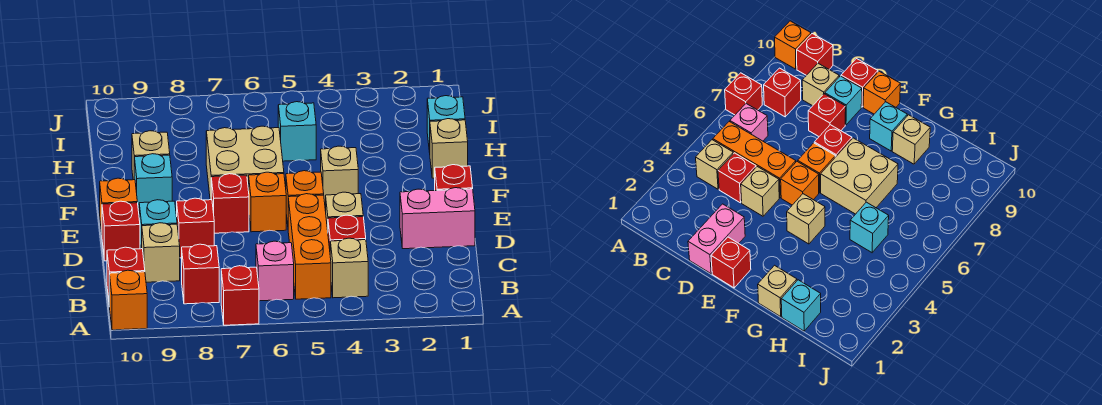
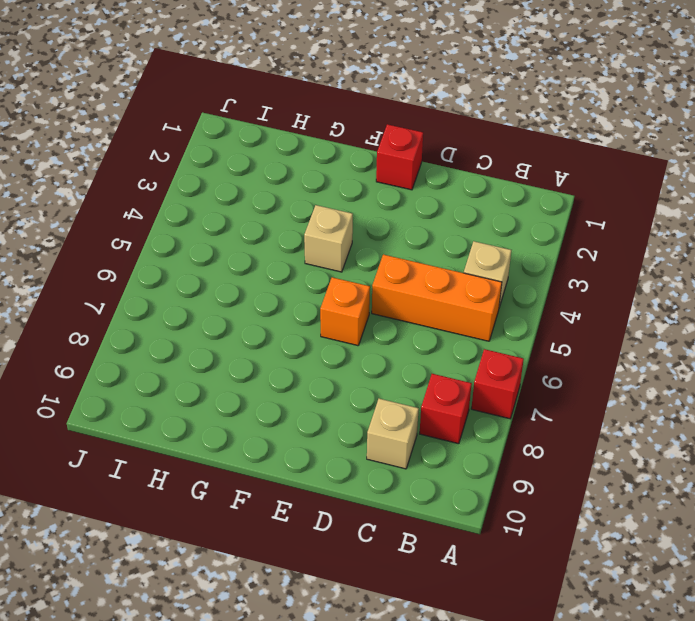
none -> orange 1x1 brick [110,270,147,330]
none -> pink 1x1 brick [256,241,294,301]
none -> red 1x1 brick [107,247,145,307]

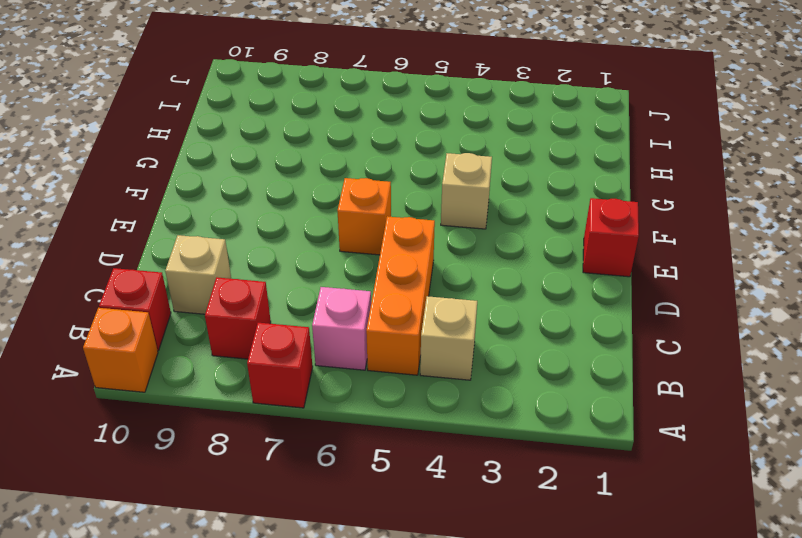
none -> red 1x1 brick [328,215,366,249]
none -> pink 1x2 brick [400,188,475,249]
none -> tan 1x1 brick [326,192,363,230]

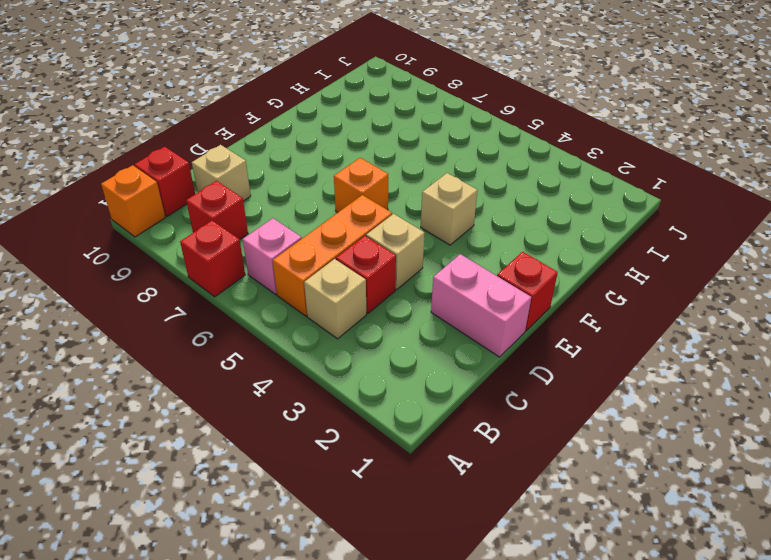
none -> red 1x1 brick [177,198,214,258]
none -> cyan 1x1 brick [139,200,177,249]
none -> red 1x1 brick [102,201,140,261]

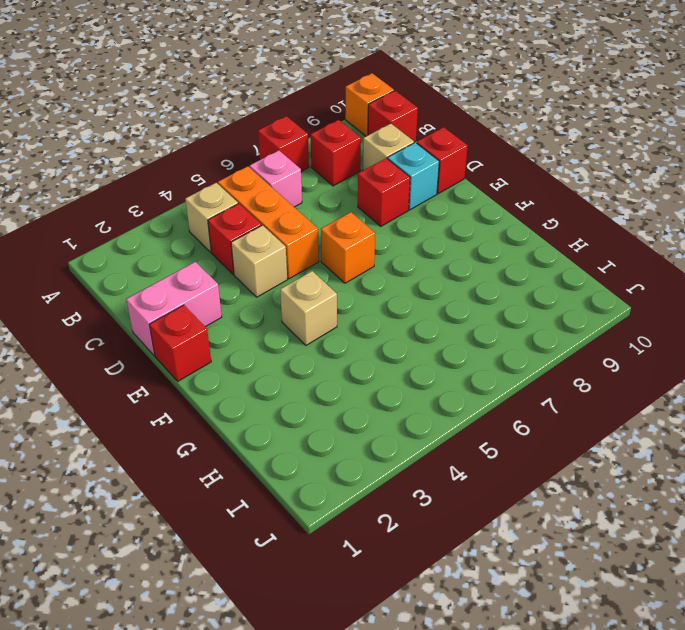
none -> orange 1x1 brick [286,171,324,224]
none -> red 1x1 brick [211,174,249,233]
none -> orange 1x1 brick [100,178,137,233]

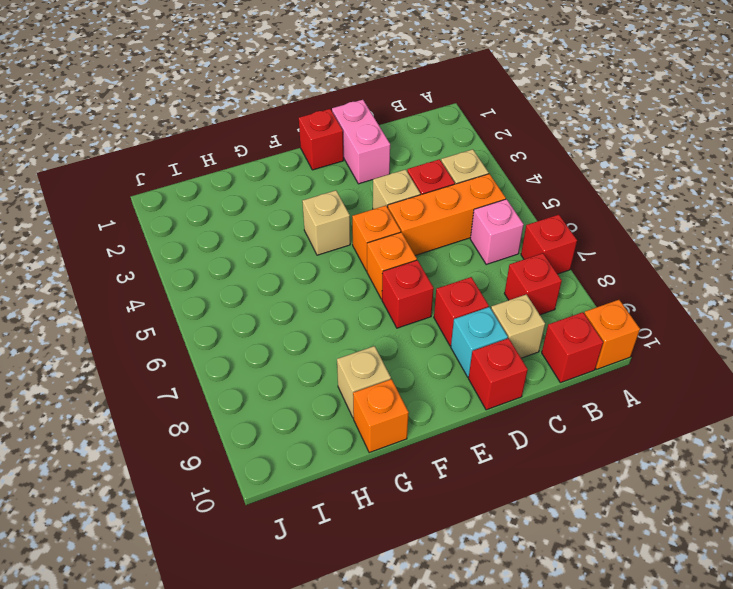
orange 1x1 brick [353,379,409,453] -> orange 1x1 brick moved to [100,178,137,233]
none -> tan 2x2 brick [206,126,284,200]
none -> cyan 1x1 brick [134,154,172,211]
none -> tan 1x1 brick [430,119,468,178]

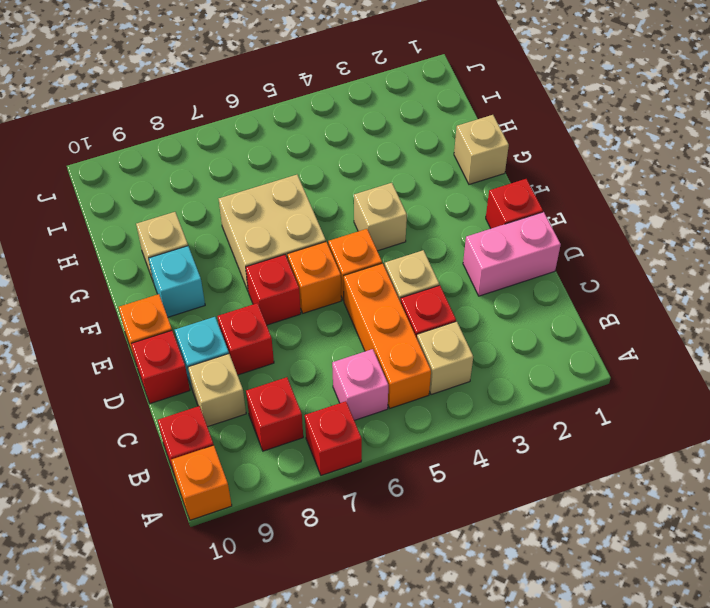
none -> cyan 1x1 brick [427,96,465,152]
none -> cyan 1x1 brick [278,102,316,161]

